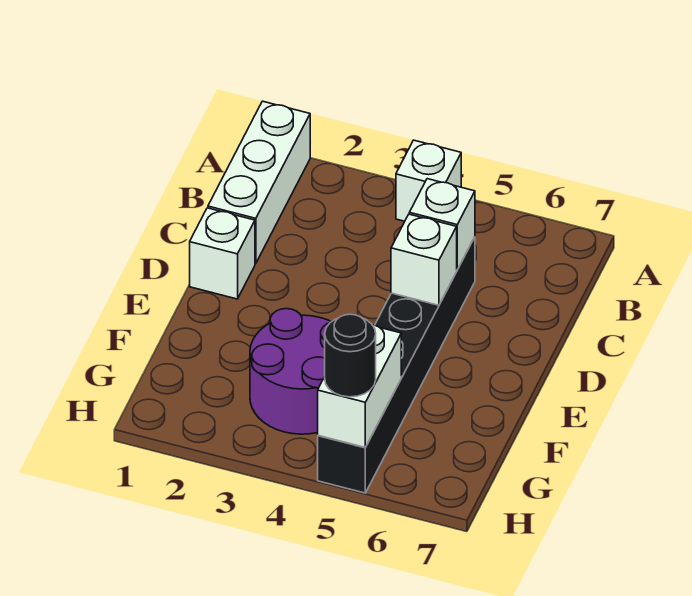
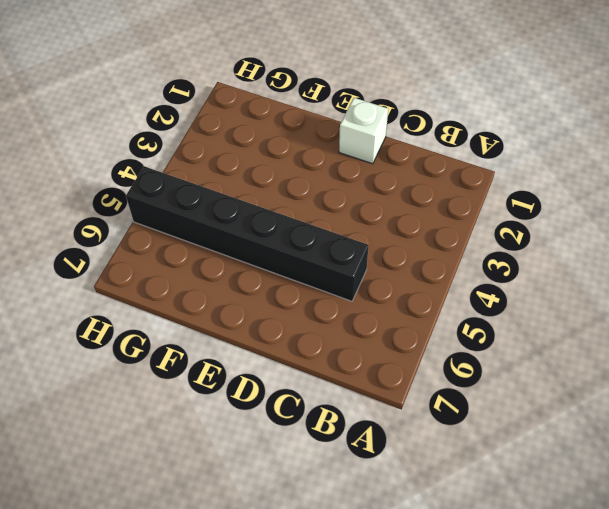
none -> white 1x3 brick [208,101,310,264]
none -> white 1x1 brick [396,140,461,221]

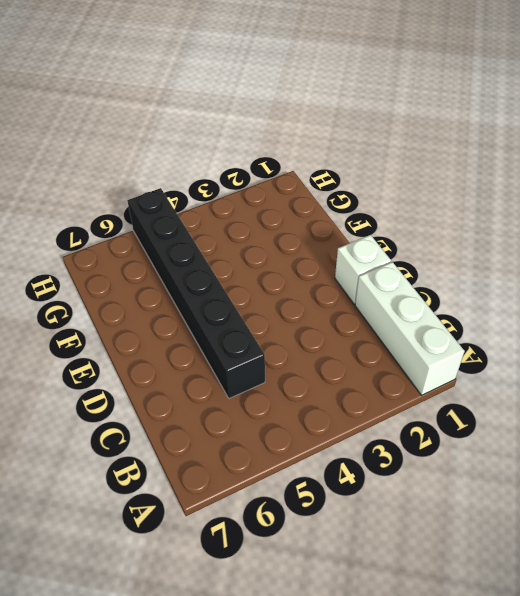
none -> white 1x1 brick [396,140,461,221]
none -> purple 2x2 round brick [250,309,331,434]

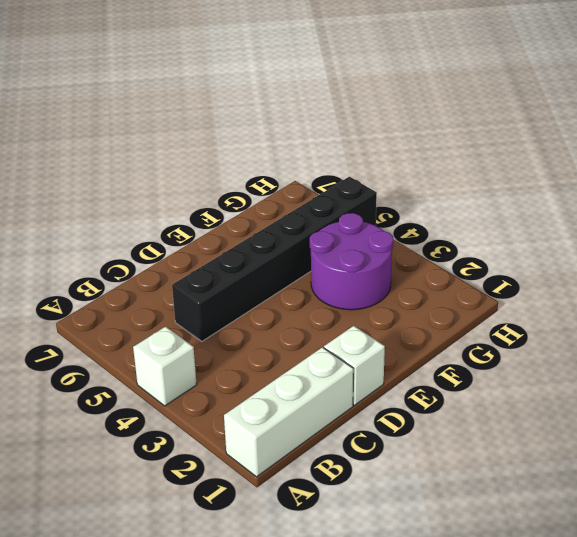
none -> white 1x1 brick [409,179,475,269]
none -> white 1x1 brick [391,214,457,305]

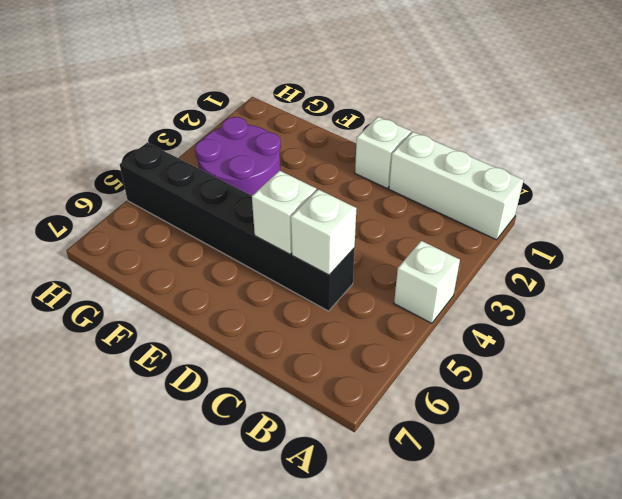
none -> white 1x2 brick [318,325,401,447]
none -> black 1x1 round brick [325,314,376,397]

